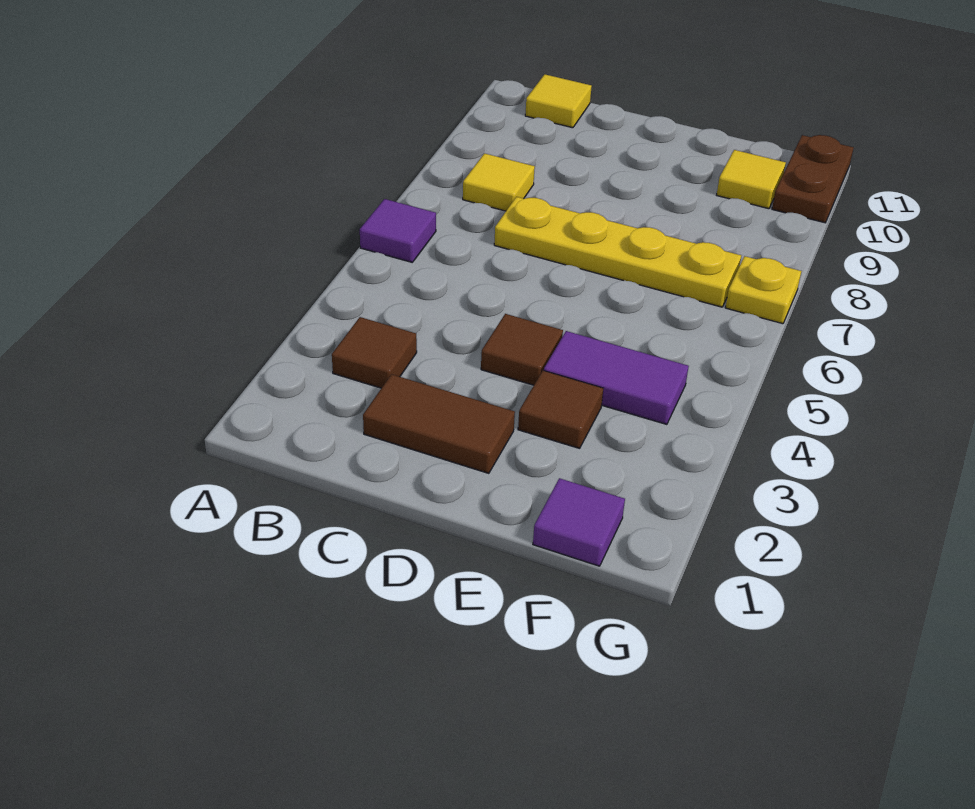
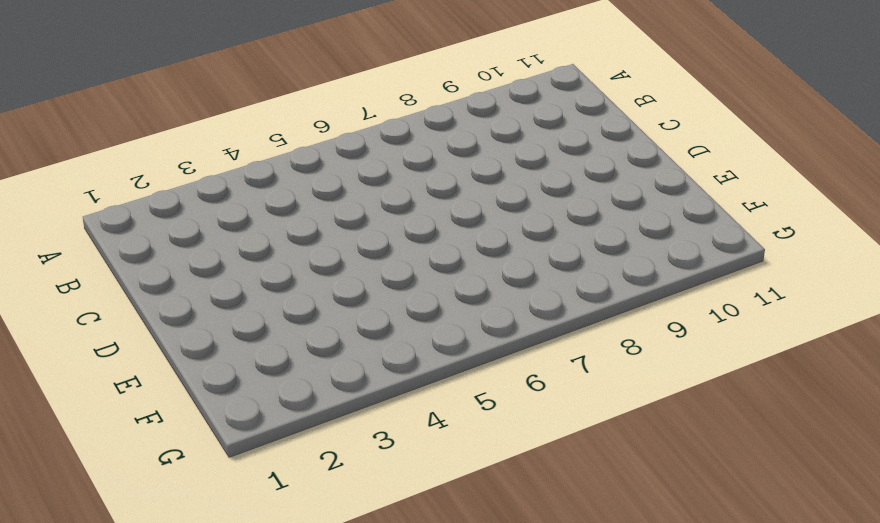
none -> purple 1x1 tile [360,199,436,262]
none -> brown 1x1 tile [332,317,417,388]
none -> yellow 1x1 tile [463,153,535,211]

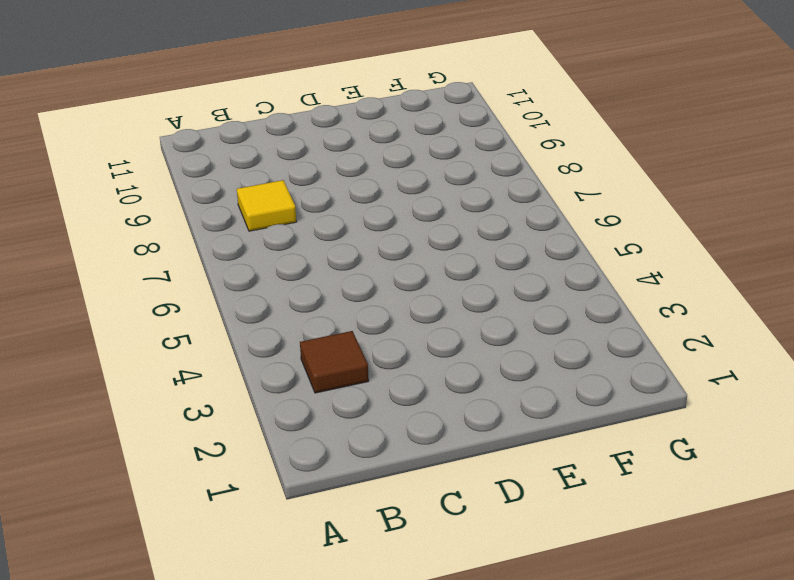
none -> purple 1x1 tile [360,199,436,262]
none -> yellow 1x1 tile [525,74,592,128]
none -> brown 1x2 tile [363,374,515,473]

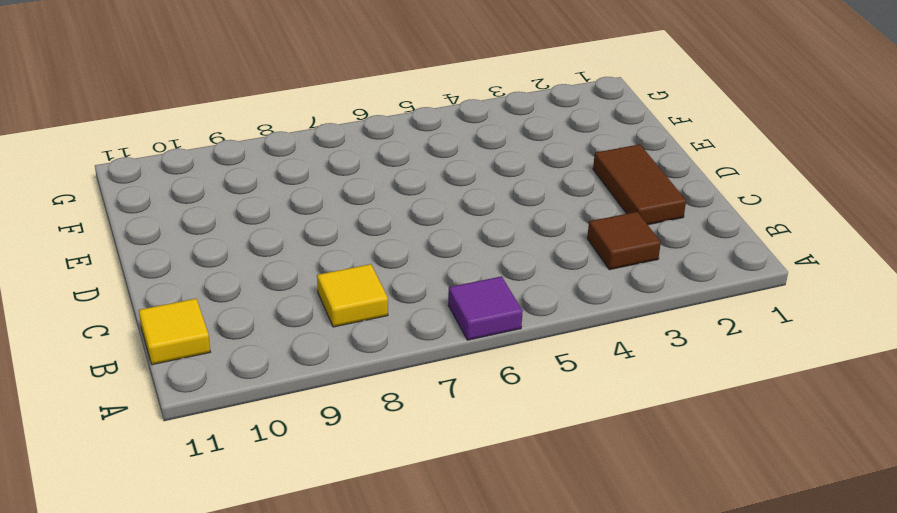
none -> yellow 1x4 plate [494,197,741,307]
none -> brown 1x1 tile [481,314,563,385]
none -> brown 1x1 tile [518,370,603,448]

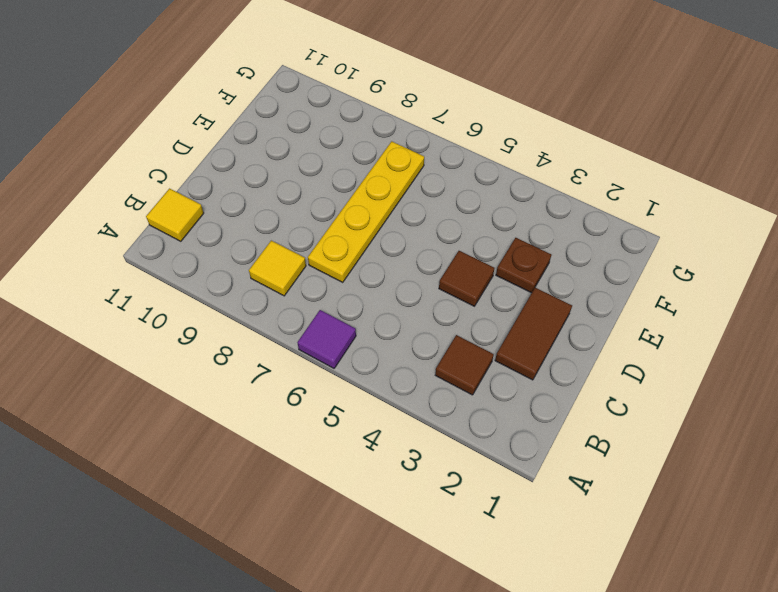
brown 1x1 plate [496,238,551,293] -> brown 1x1 tile [518,370,603,448]
none -> purple 1x2 tile [544,331,689,424]
none -> purple 1x1 tile [533,478,625,566]
none -> yellow 1x1 tile [717,150,786,209]

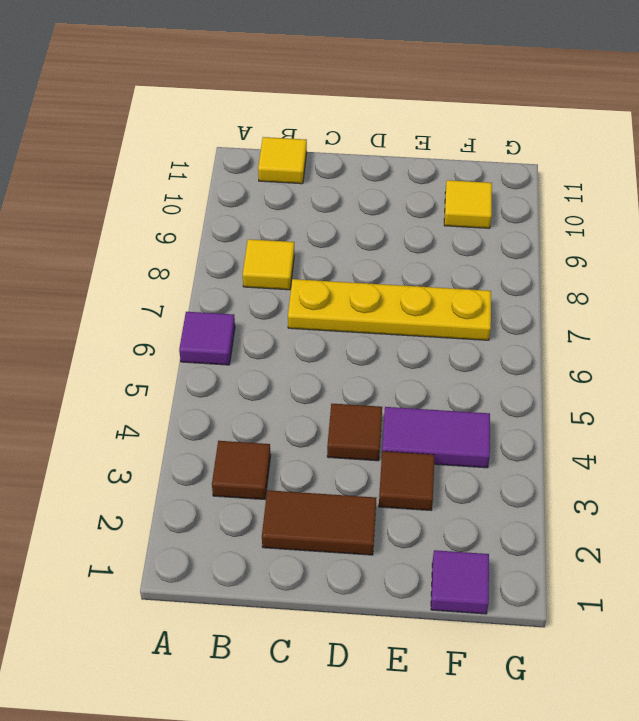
none -> yellow 1x1 plate [725,256,801,324]
none -> brown 1x2 plate [772,135,854,223]

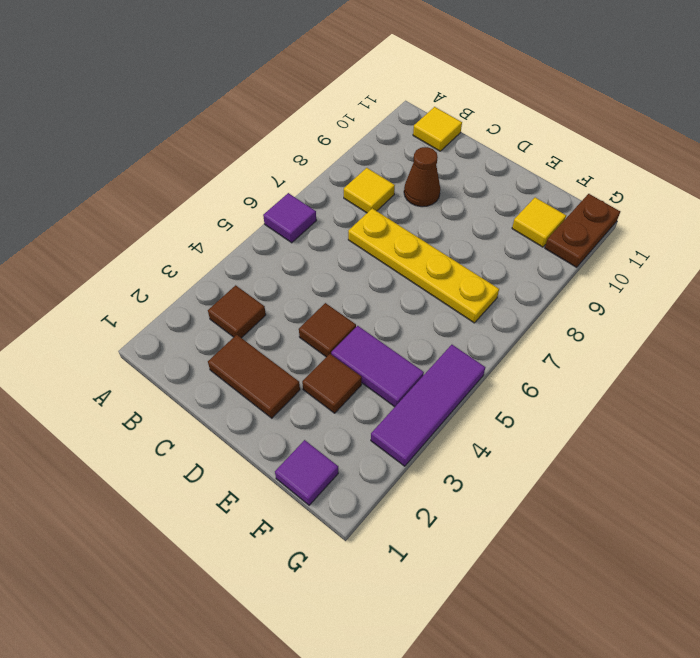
brown 1x1 cone [404,147,440,207] -> none
purple 1x3 tile [371,345,485,466] -> none
none -> yellow 1x1 plate [725,256,801,324]

